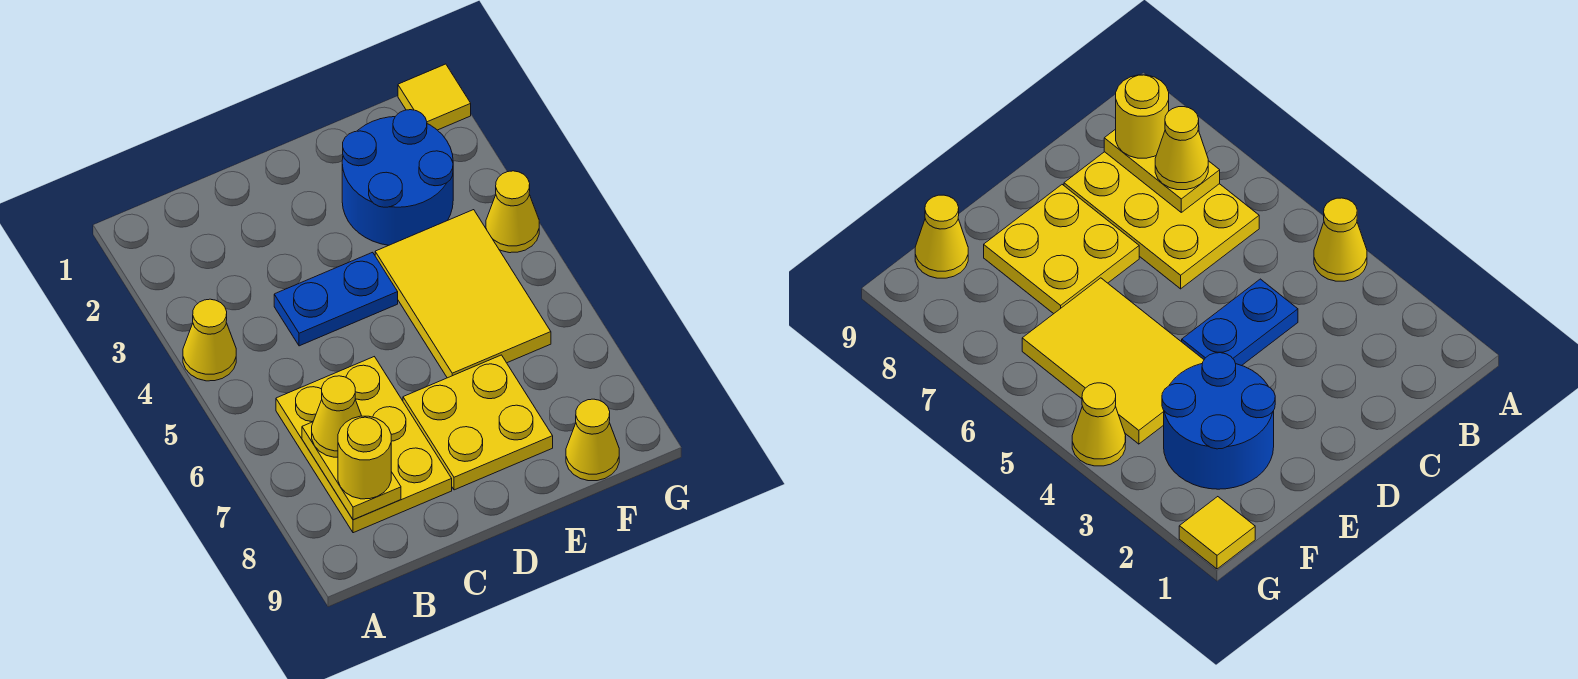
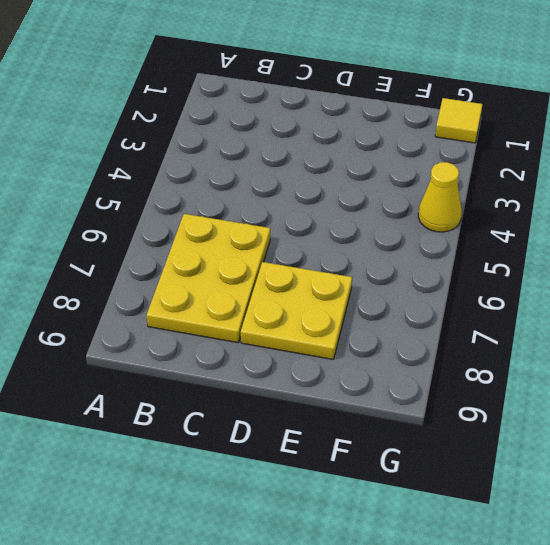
none -> yellow 1x1 cone [183,299,236,381]
none -> blue 1x2 plate [274,252,398,346]
none -> blue 2x2 round brick [342,110,453,245]

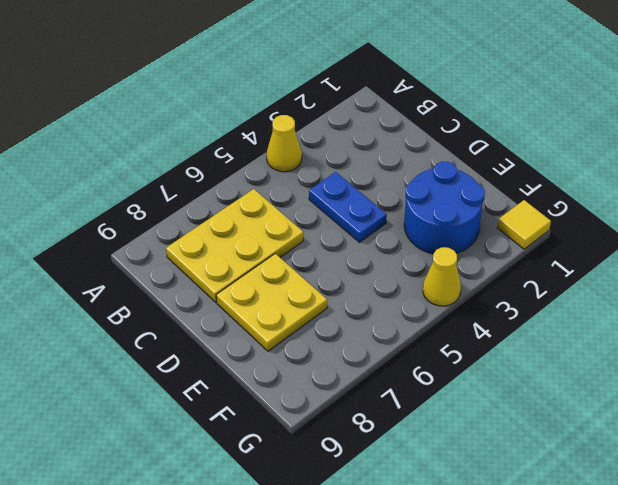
none -> yellow 2x3 tile [375,210,551,378]
none -> yellow 1x1 cone [566,399,619,481]
none -> yellow 1x2 plate [302,422,401,520]

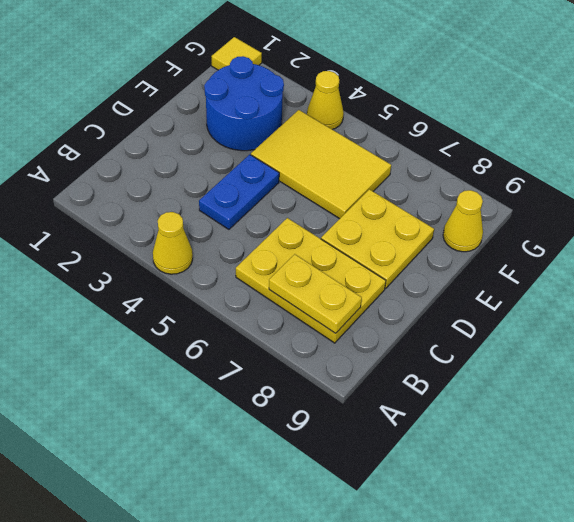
none -> yellow 1x1 cone [312,376,361,457]
none -> yellow 1x1 round brick [338,416,391,499]

